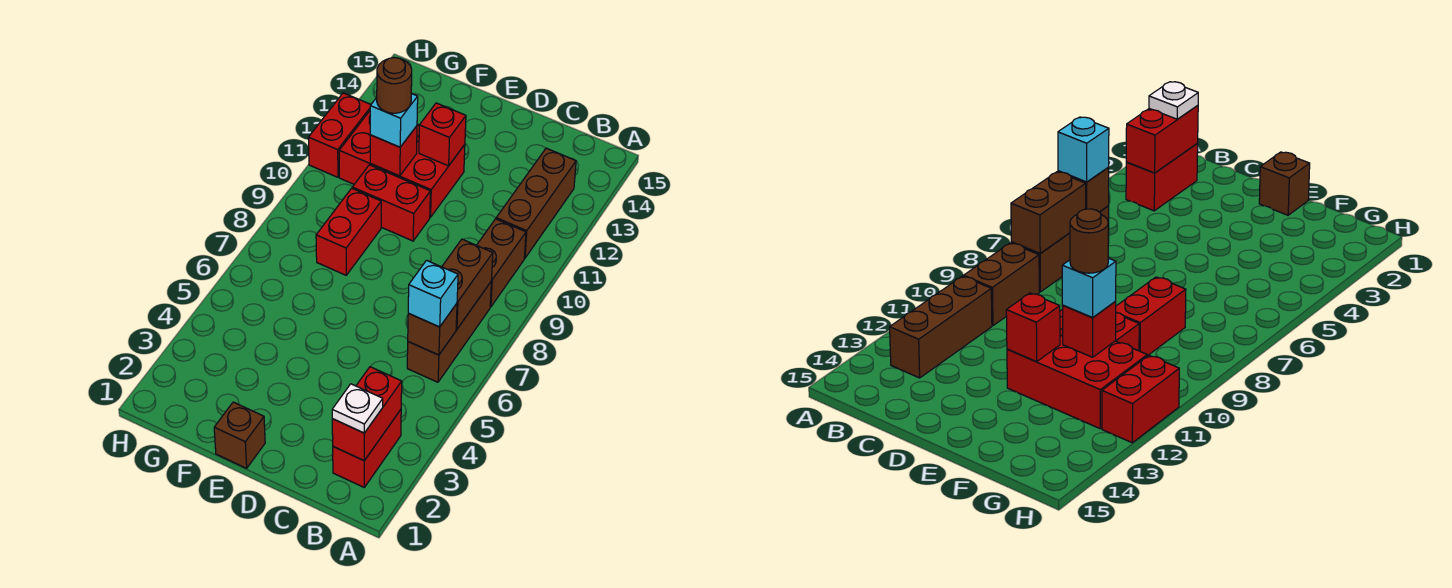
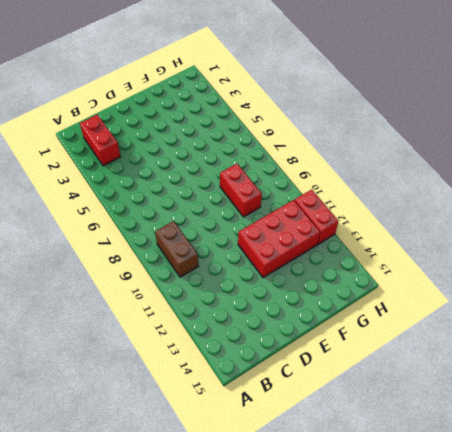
none -> brown 1x3 brick [407,282,491,382]
none -> brown 1x3 brick [496,148,576,258]
none -> brown 1x1 brick [214,402,265,468]

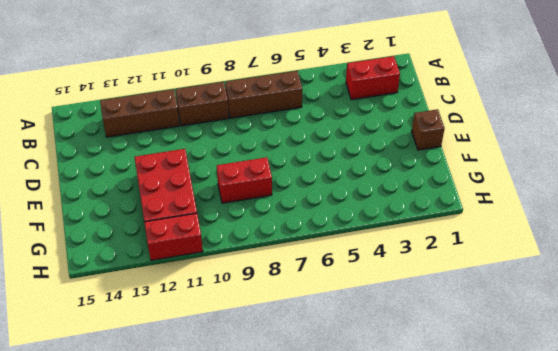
none -> red 1x2 brick [352,165,430,241]
none -> red 1x2 brick [332,367,402,461]
none -> brown 1x1 brick [408,304,457,355]

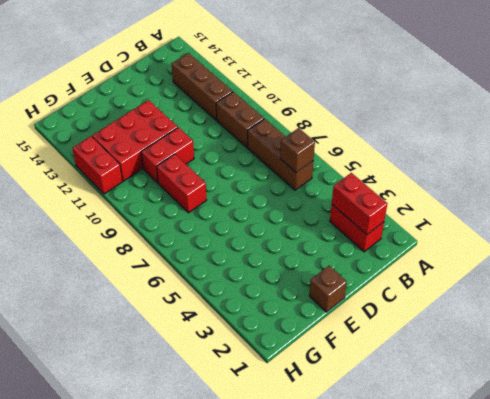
none -> brown 1x2 brick [442,239,493,329]
none -> red 1x1 brick [419,103,466,166]
none -> red 1x1 brick [370,126,417,176]

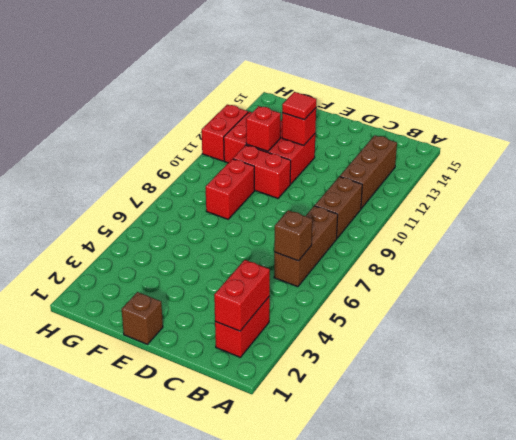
red 1x1 tile [282,92,317,120] -> none
none -> brown 1x2 brick [442,239,493,329]
none -> white 1x1 plate [332,384,383,433]
none -> cyan 1x1 brick [408,260,458,327]

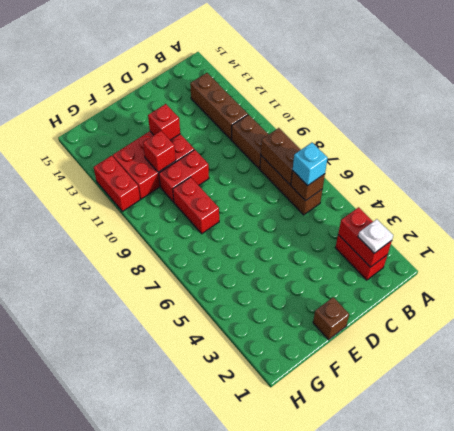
none -> cyan 1x1 brick [370,93,418,147]
none -> brown 1x1 round brick [377,57,412,113]

